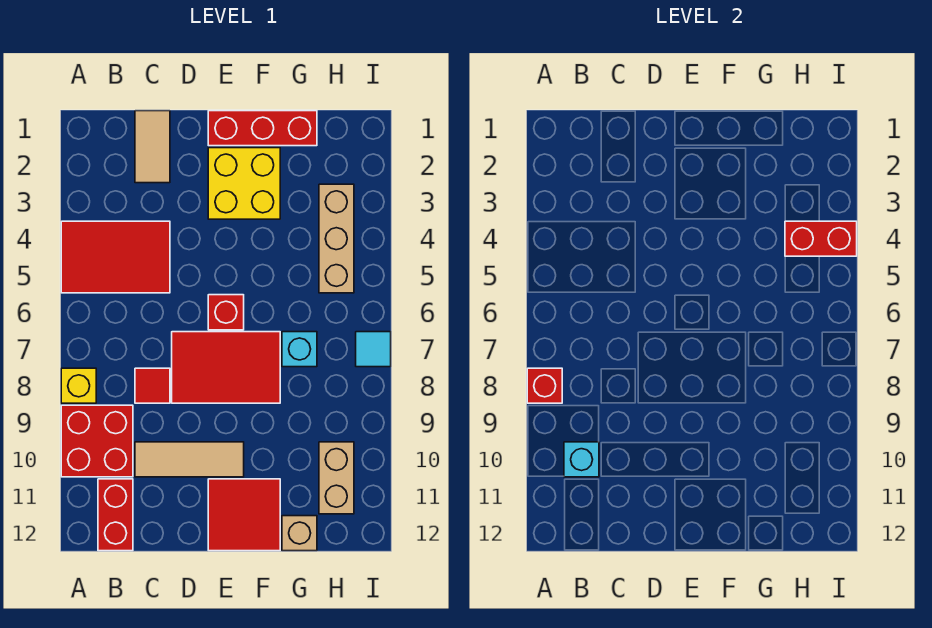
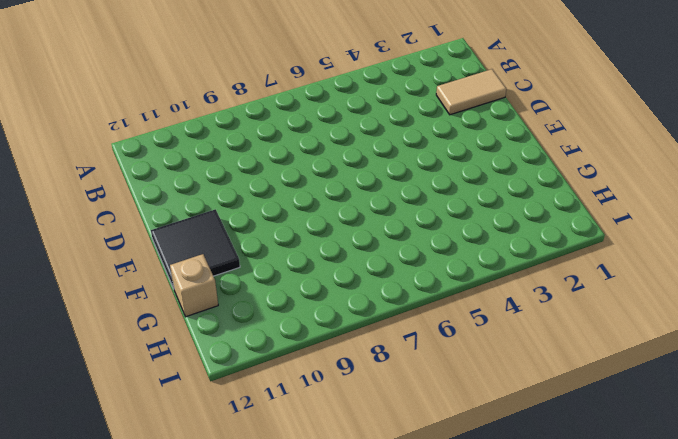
black 2x2 tile [151,209,240,288] -> red 2x2 tile [208,479,280,551]
none -> red 2x3 tile [61,221,170,293]
none -> yellow 1x1 brick [61,368,96,403]
none -> red 2x2 brick [61,405,133,477]

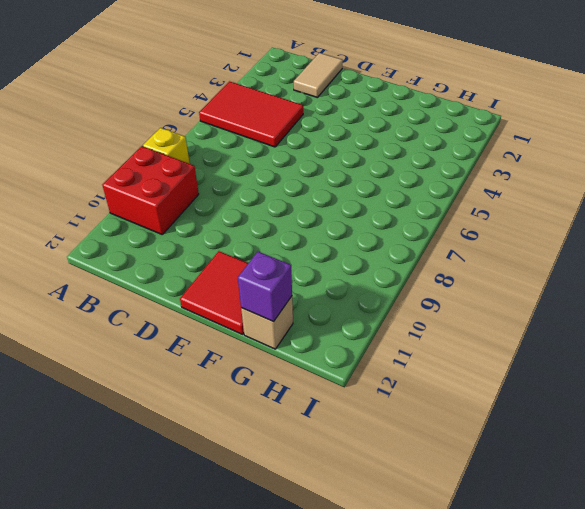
purple 1x1 brick [238,252,292,322] -> none
none -> red 1x2 brick [98,479,133,551]
none -> red 1x1 tile [135,368,170,403]
none -> tan 1x3 tile [135,442,244,477]

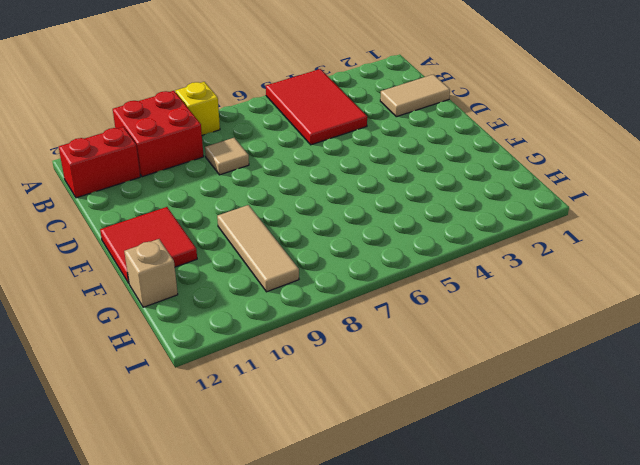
tan 1x1 tile [205,138,249,175] -> red 1x1 tile [135,368,170,403]
tan 1x3 tile [217,205,299,292] -> tan 1x3 tile moved to [135,442,244,477]
none -> red 2x3 tile [172,332,280,403]
none -> red 1x3 brick [208,111,317,146]
none -> yellow 2x2 brick [208,148,280,219]

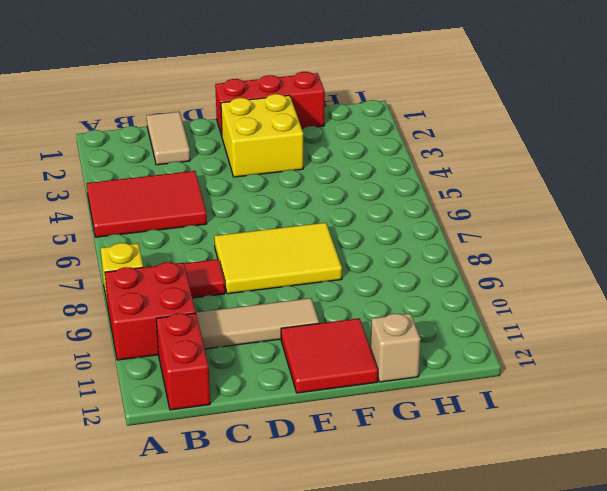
yellow 2x3 tile [214,223,342,294] -> red 2x3 tile [172,332,280,403]
none -> red 1x1 brick [208,295,244,330]
none -> cyan 1x1 brick [282,332,317,367]
none -> tan 1x3 brick [319,184,354,293]

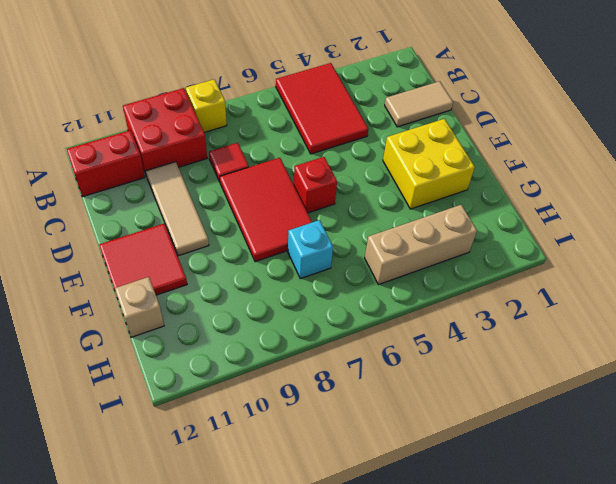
none -> red 1x3 brick [208,111,317,146]
none -> tan 1x2 brick [319,442,354,514]
none -> cyan 1x1 tile [356,332,391,367]

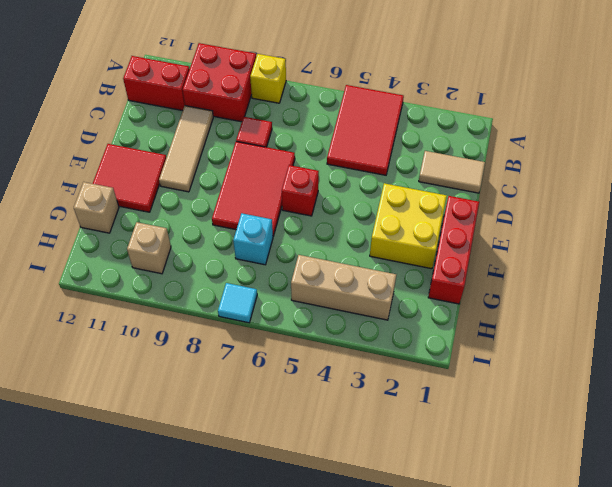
tan 1x1 brick [127,222,171,274] -> tan 1x2 brick [319,442,354,514]
none -> red 1x1 brick [527,368,562,403]
none -> cyan 1x1 brick [564,442,599,477]
none -> red 1x2 brick [785,221,857,256]

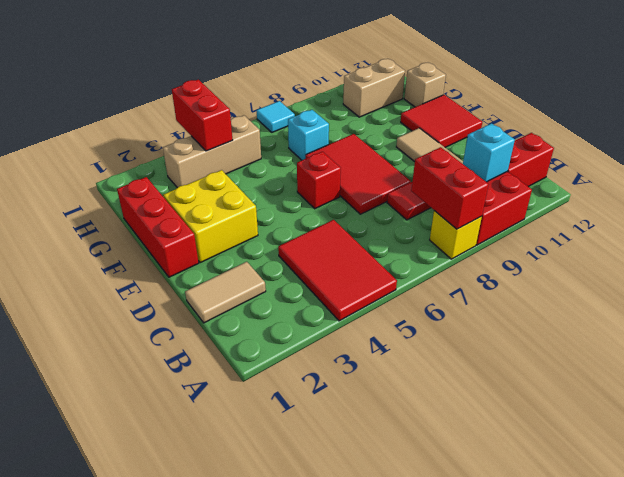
red 1x2 brick [411,147,489,229] -> red 1x1 brick [527,368,562,403]

